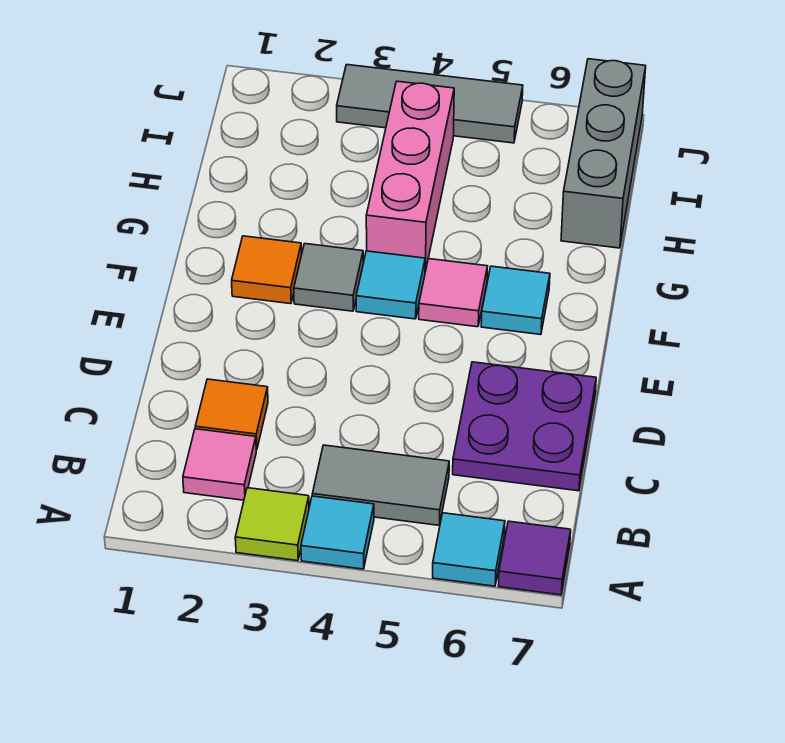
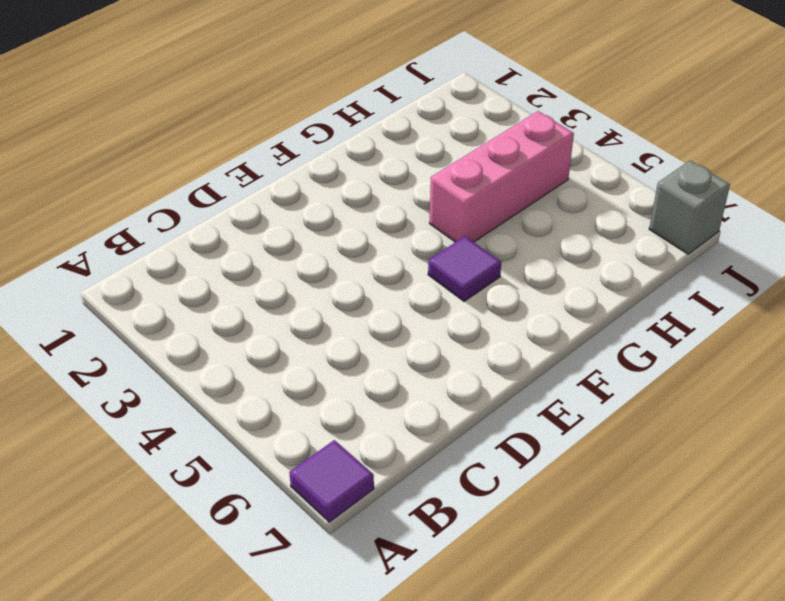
purple 1x1 tile [428,236,501,301] -> pink 1x1 tile [419,259,488,327]
grey 1x1 brick [649,161,730,254] -> grey 1x3 brick [561,59,646,248]
none -> lime 1x1 tile [235,488,309,561]
none -> cyan 1x1 tile [301,496,374,569]
none -> cyan 1x1 tile [433,513,505,586]

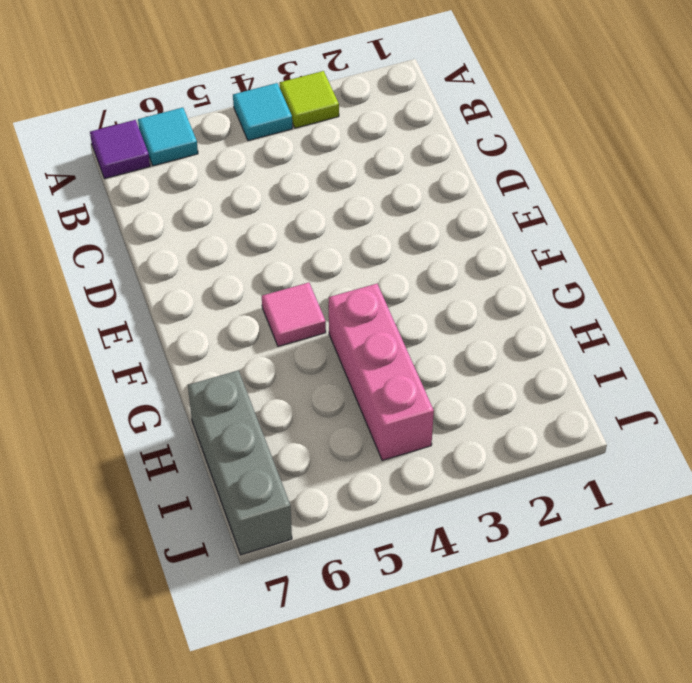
none -> pink 1x1 tile [183,429,256,500]
none -> grey 1x2 tile [312,445,449,525]
none -> orange 1x1 tile [195,379,268,450]

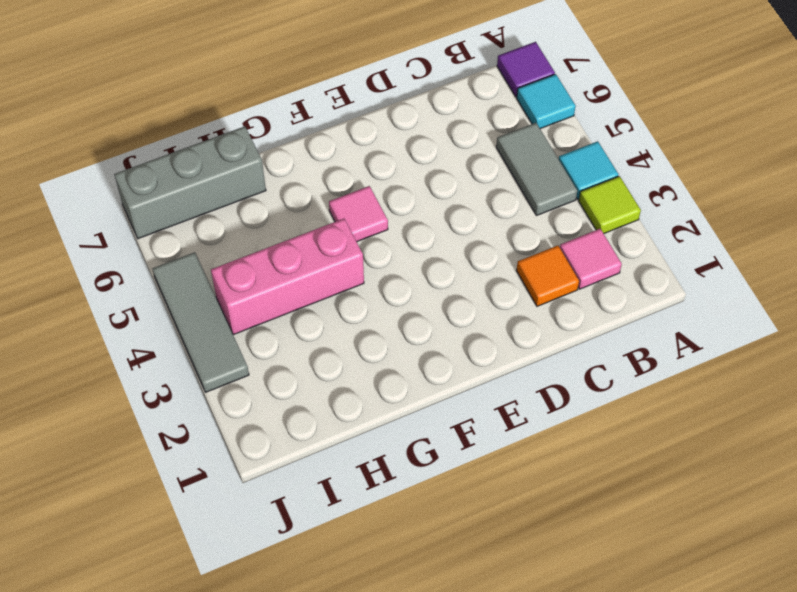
none -> purple 2x2 plate [453,362,596,491]
none -> orange 1x1 tile [232,236,302,304]
none -> grey 1x1 tile [294,244,363,311]

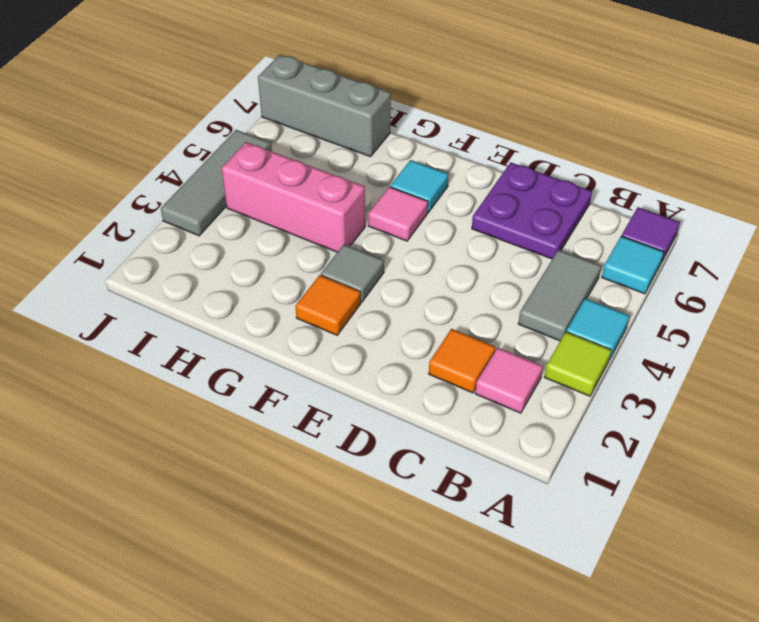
none -> cyan 1x1 tile [356,251,425,319]

